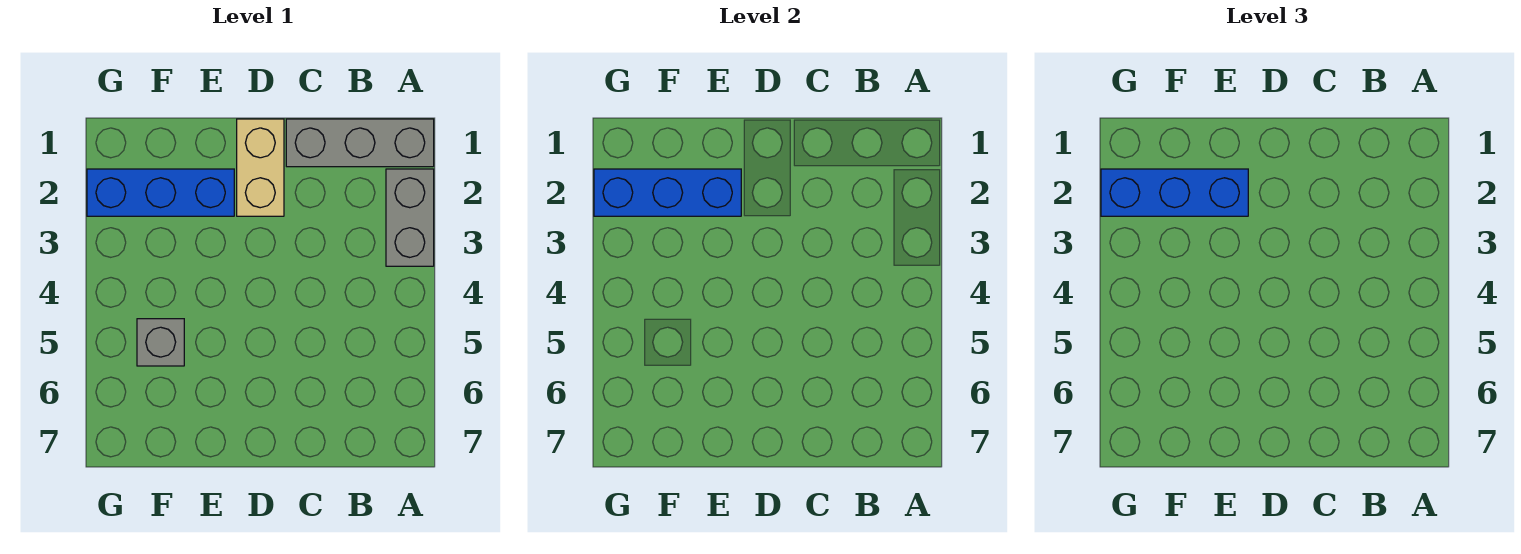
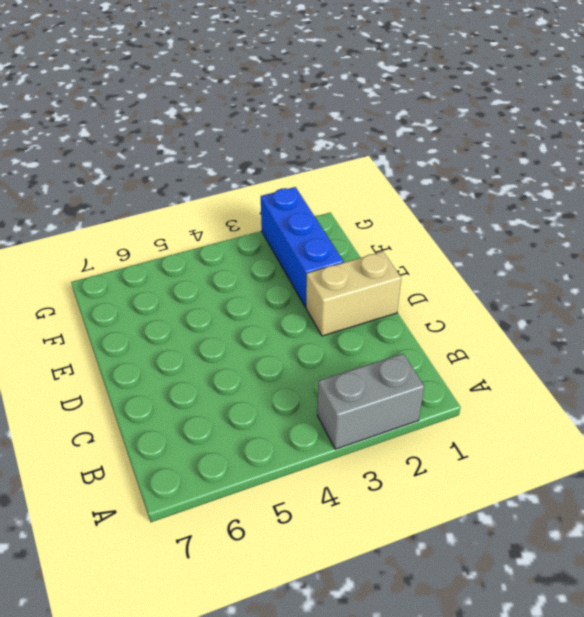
none -> grey 1x3 brick [286,119,434,167]
none -> grey 1x1 brick [137,319,184,366]

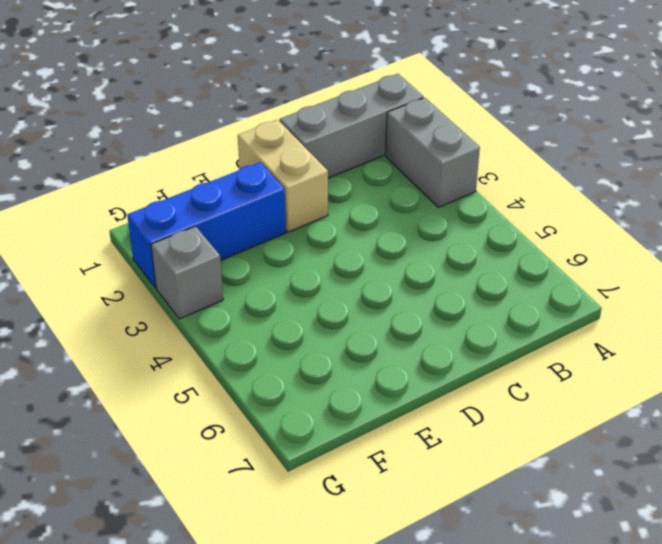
grey 1x1 brick [151,226,223,319] -> grey 1x1 brick moved to [137,319,184,366]
none -> blue 1x3 brick [594,169,741,216]
none -> blue 1x3 brick [1101,169,1248,216]

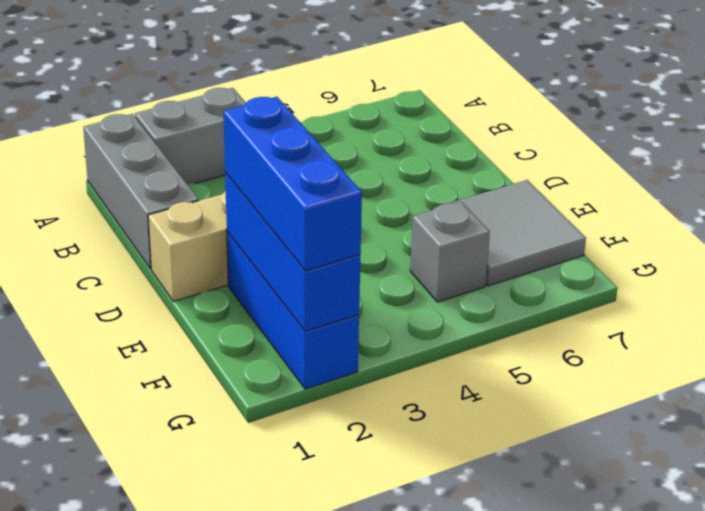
grey 2x2 tile [433,180,586,286] -> none

